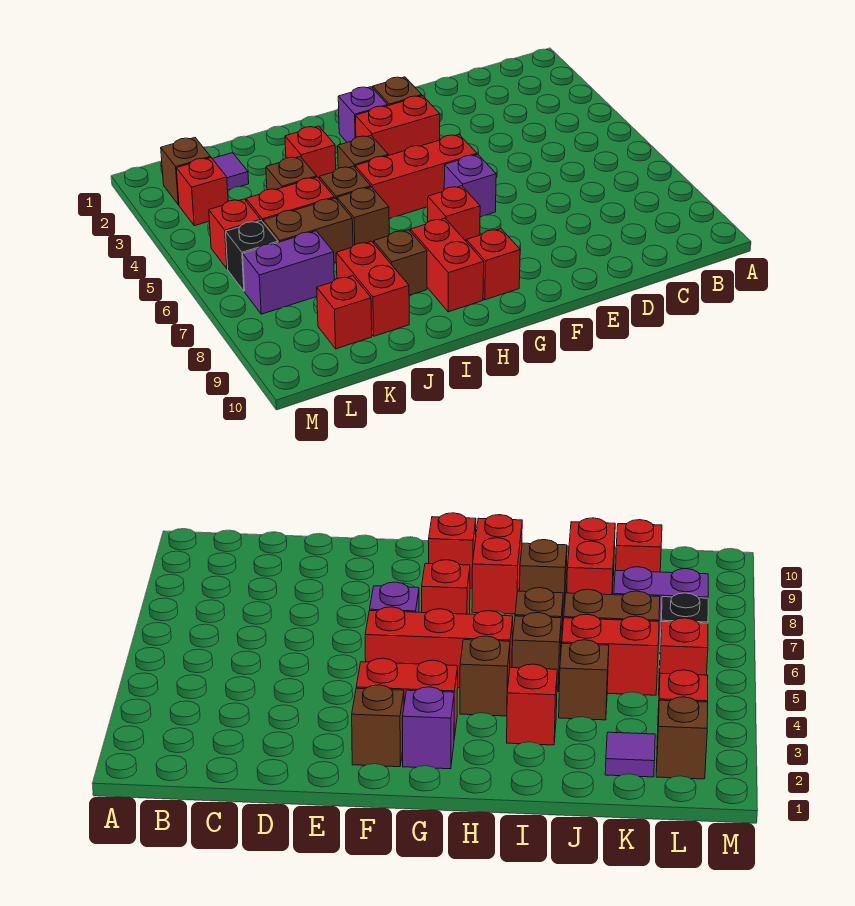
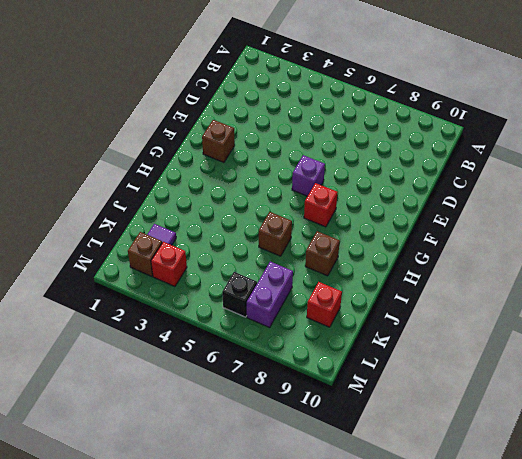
none -> red 1x2 brick [356,96,440,155]
none -> red 1x3 brick [355,134,477,219]
none -> purple 1x1 brick [338,87,388,142]

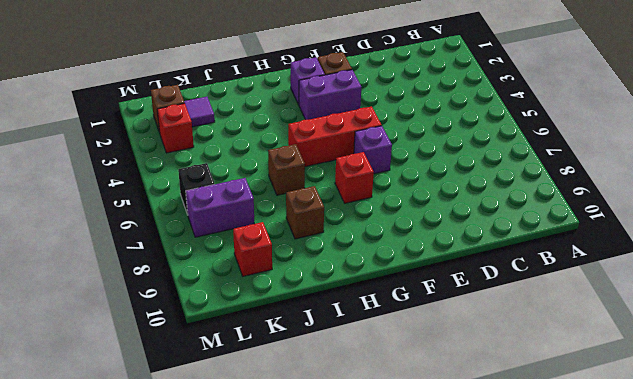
purple 1x2 brick [299,70,362,120] -> red 1x2 brick [356,96,440,155]
none -> red 1x1 brick [466,229,520,300]
none -> brown 1x1 brick [338,136,388,168]
none -> red 1x2 brick [410,218,484,312]

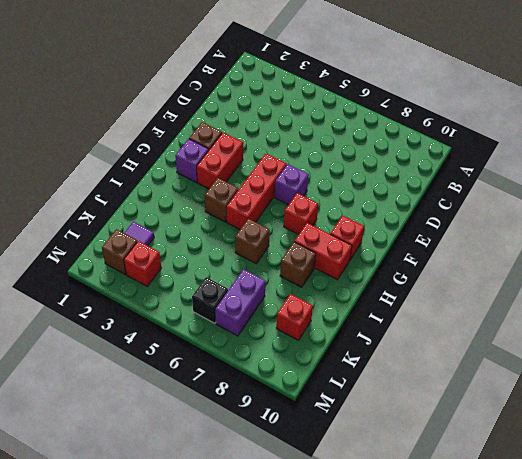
none -> red 1x1 brick [285,126,336,178]
none -> brown 1x1 brick [319,166,371,199]
none -> brown 1x1 brick [266,157,317,190]

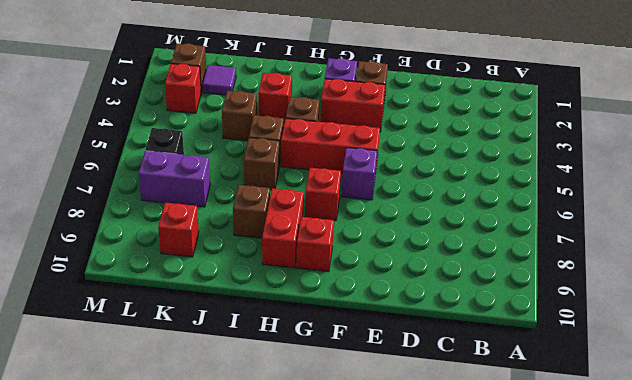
none -> red 1x2 brick [246,177,334,222]
none -> brown 1x2 brick [263,198,353,263]
none -> red 1x2 brick [336,241,409,336]

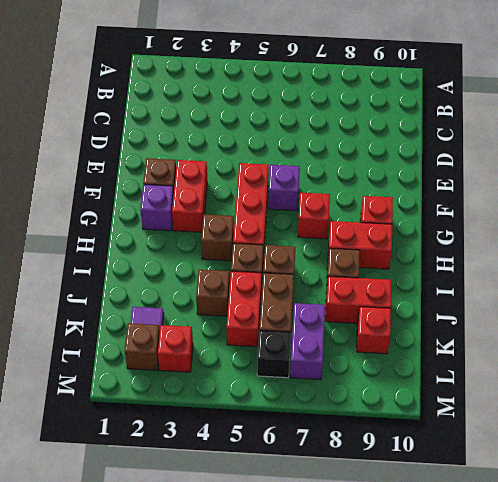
none -> red 1x1 brick [285,126,336,178]
none -> red 1x1 brick [209,199,261,269]

